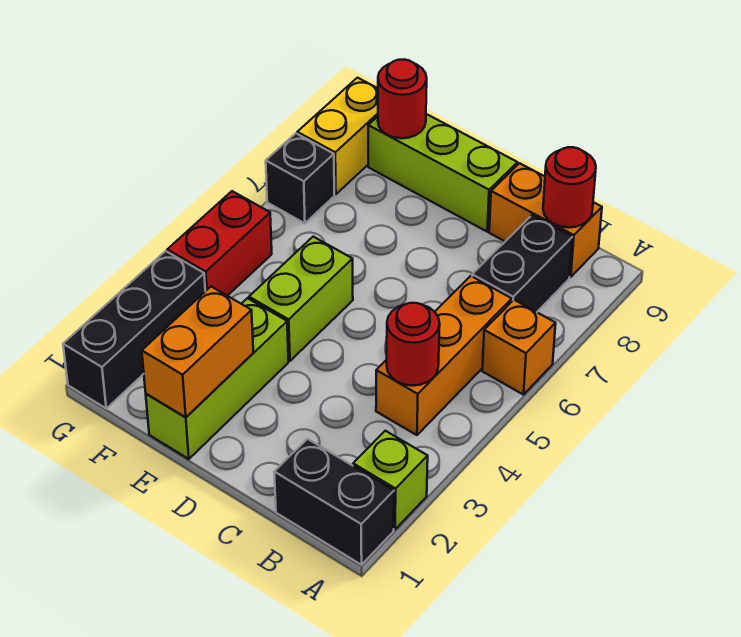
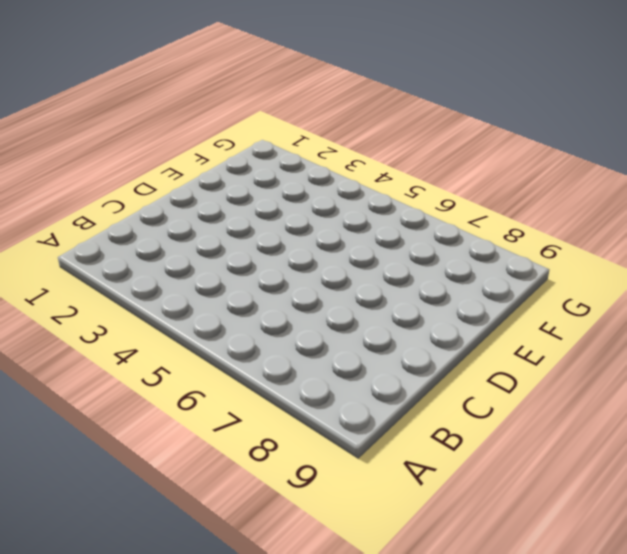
none -> black 1x2 brick [274,439,394,565]
none -> lime 1x1 brick [353,431,428,529]
none -> orange 1x1 brick [482,300,556,395]

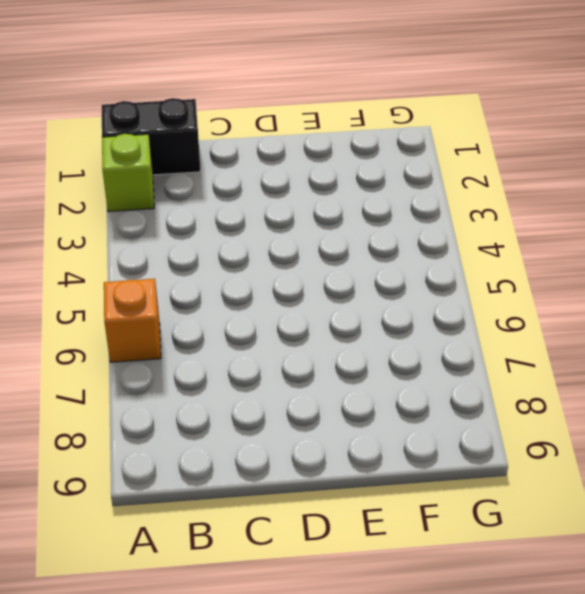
none -> orange 1x3 brick [376,276,512,435]
none -> black 1x2 brick [472,215,573,312]
none -> orange 1x2 brick [489,163,602,277]

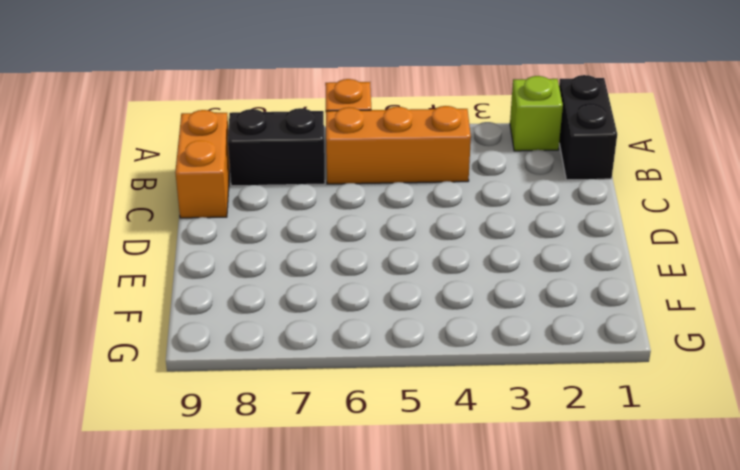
none -> lime 1x3 brick [368,114,518,232]
none -> lime 1x3 brick [146,298,288,459]
none -> lime 1x2 brick [249,237,353,361]

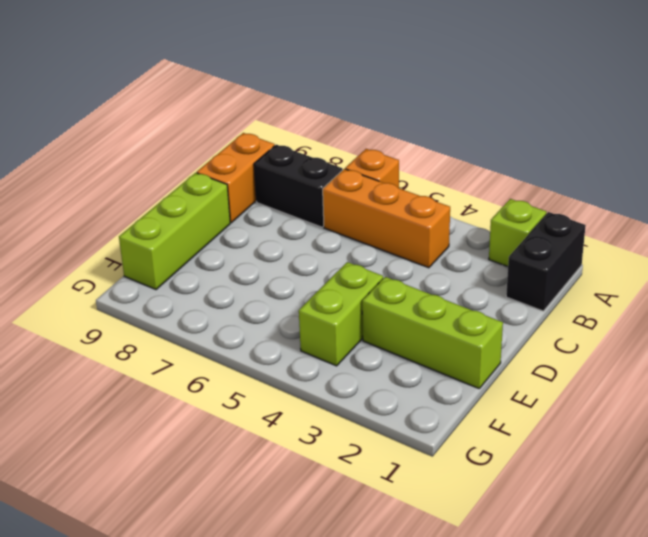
lime 1x2 brick [299,262,383,366] -> lime 1x2 brick turned to [249,237,353,361]
none -> black 1x3 brick [63,251,205,408]
none -> red 1x2 brick [167,191,272,296]
none -> black 1x1 brick [266,133,334,223]

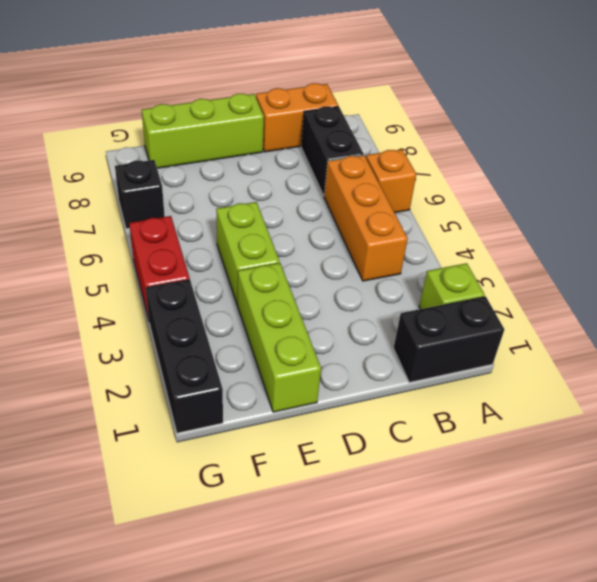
none -> yellow 1x2 brick [297,78,378,194]
none -> red 1x1 round brick [387,303,440,386]
none -> red 1x1 round brick [543,147,596,228]

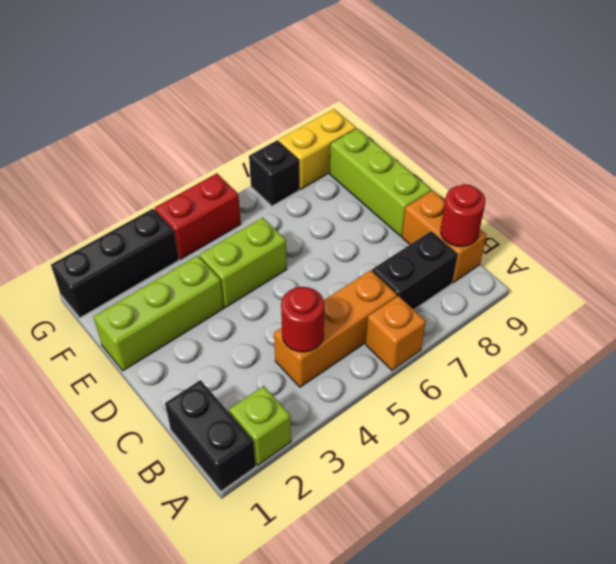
none -> orange 1x2 brick [142,287,253,417]
none -> red 1x1 round brick [378,60,427,138]

